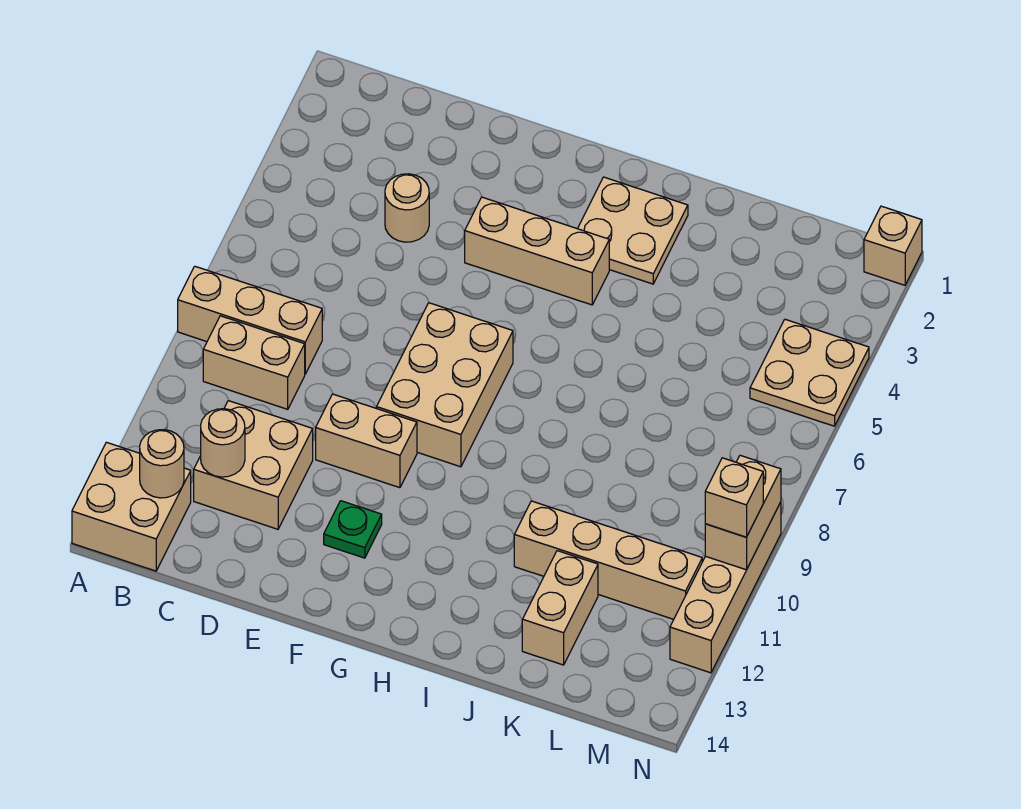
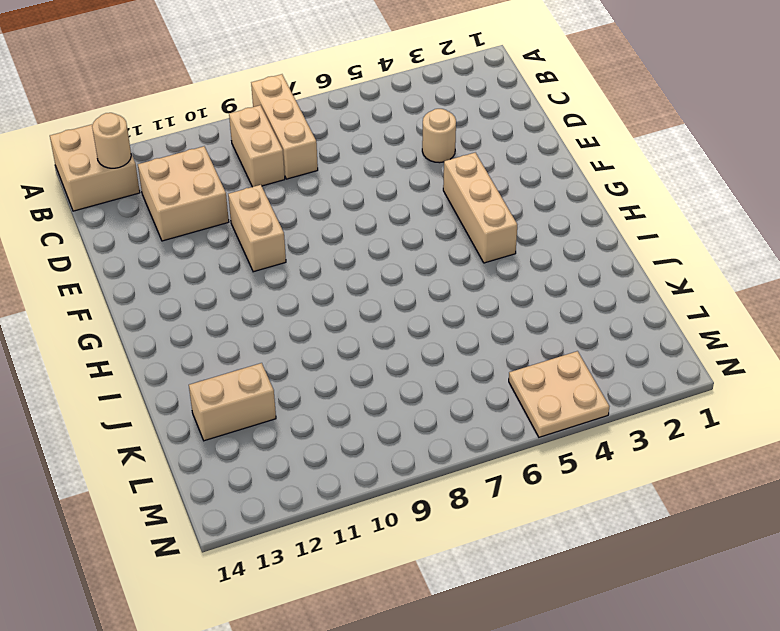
none -> tan 2x3 brick [377,303,513,467]
none -> green 1x1 plate [324,501,382,558]
none -> tan 2x2 plate [578,177,688,284]

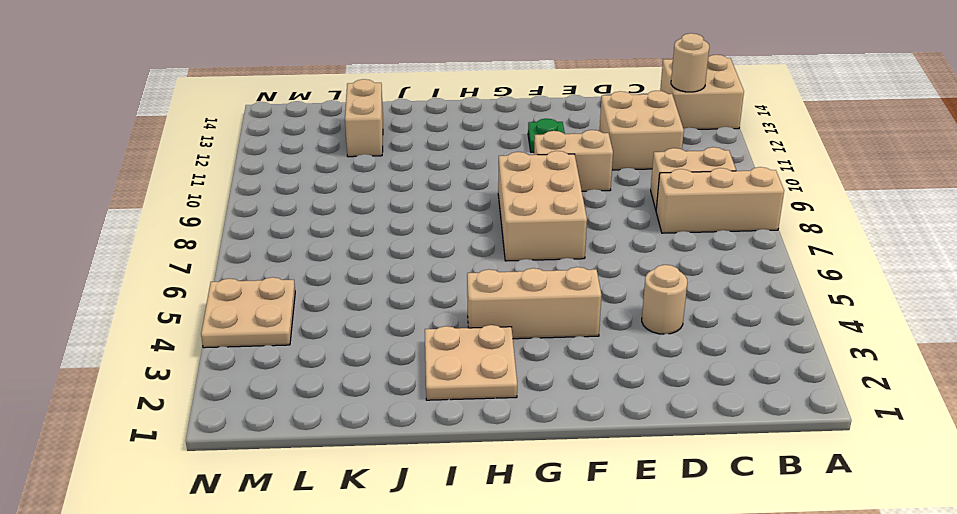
none -> tan 1x4 brick [514,501,702,619]
none -> tan 1x1 brick [864,206,922,285]
none -> tan 1x4 brick [670,502,781,673]

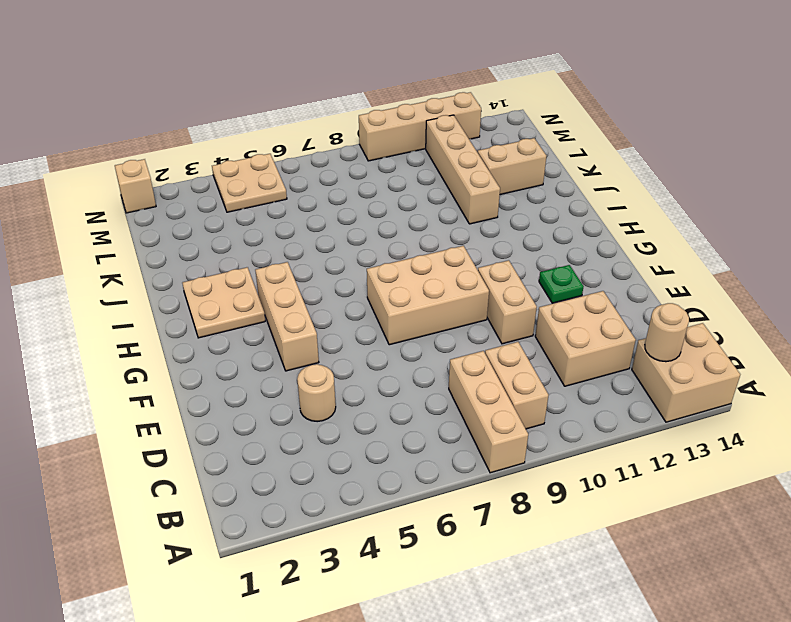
none -> tan 1x1 round brick [201,409,245,477]
none -> tan 1x2 brick [705,455,781,570]
none -> tan 1x1 brick [705,458,763,537]

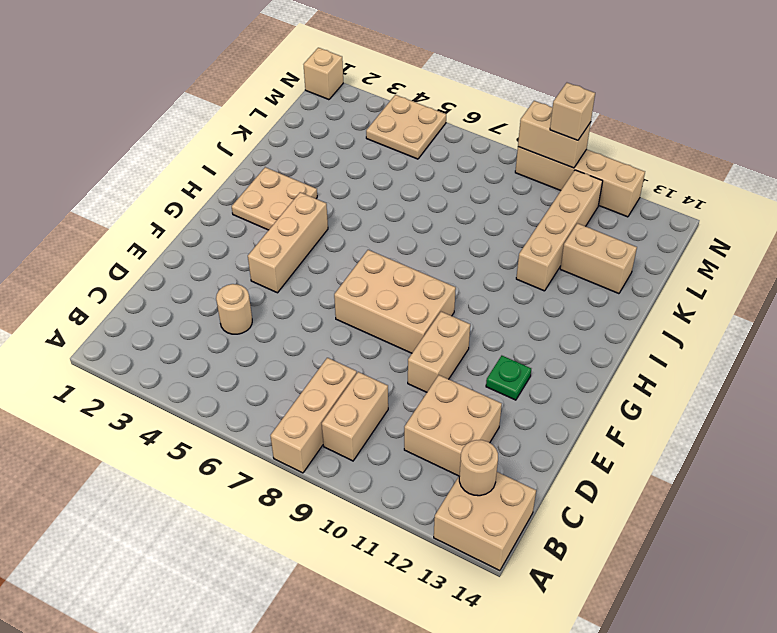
none -> tan 1x1 round brick [201,409,245,477]

